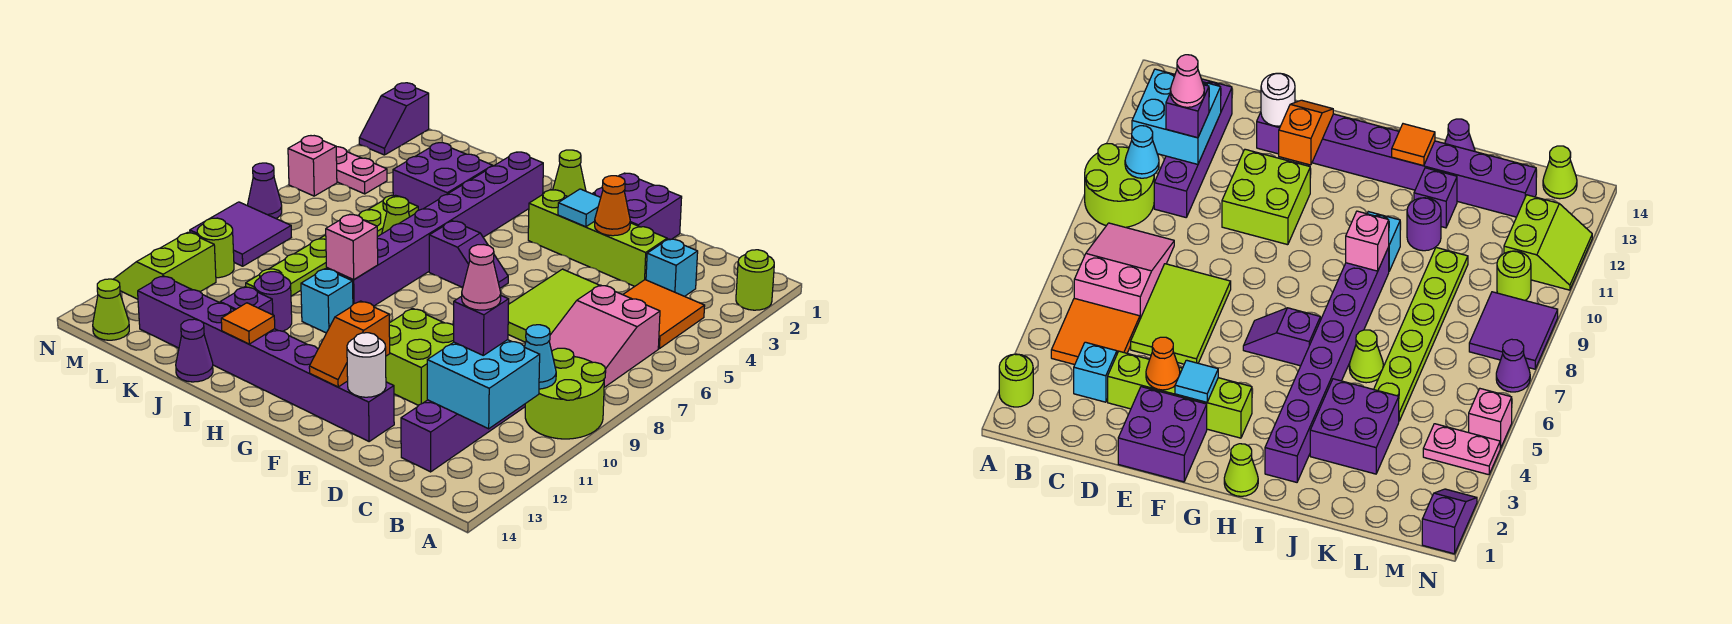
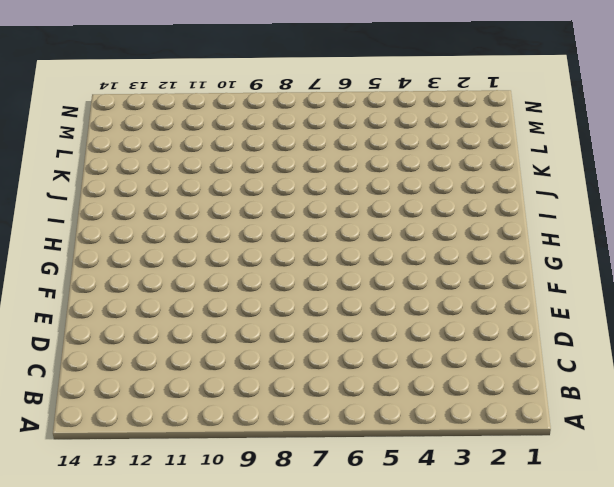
none -> lime 1x1 round brick [736,250,774,310]
none -> lime 2x2 round brick [525,348,606,439]
none -> orange 2x2 tile [623,280,705,349]
none -> pink 2x3 slope [549,285,660,387]

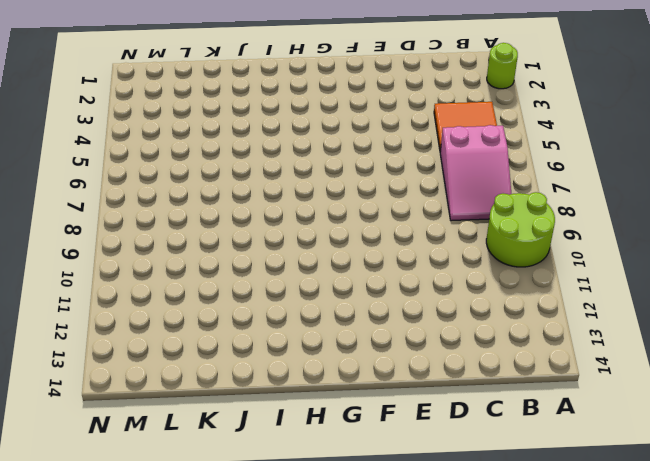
none -> cyan 1x1 brick [646,239,698,296]
none -> purple 1x4 brick [401,400,525,472]
none -> lime 1x4 brick [528,190,667,286]
none -> lime 2x3 tile [508,269,599,342]

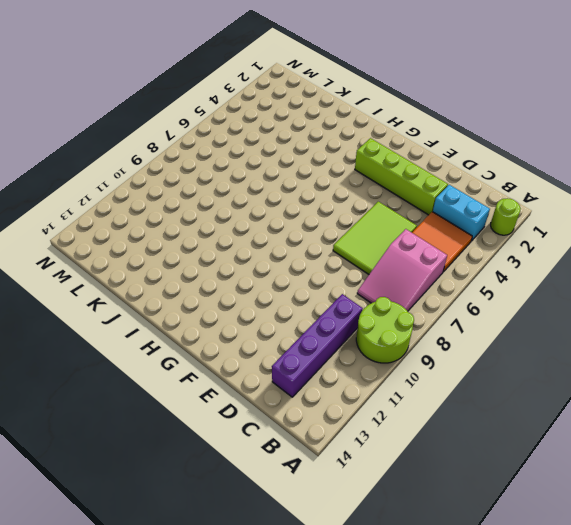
cyan 1x2 brick [433,185,490,241] -> cyan 1x1 brick [646,239,698,296]
none -> purple 2x2 brick [592,173,682,240]
none -> lime 2x2 brick [386,308,454,405]
none -> purple 1x8 brick [138,276,394,442]
none -> purple 1x2 slope [429,221,508,288]

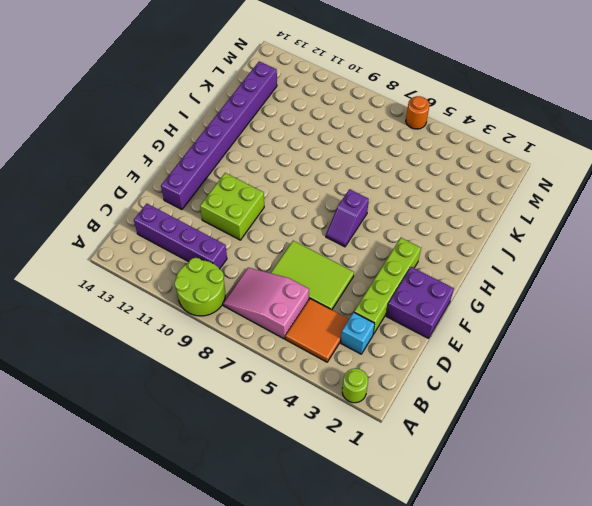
orange 1x1 round brick [406,96,429,129] -> none
none -> lime 1x1 cone [553,150,586,196]
none -> purple 1x8 brick [327,152,543,306]
none -> cyan 1x1 brick [301,269,353,333]
none -> purple 2x2 brick [393,143,493,210]

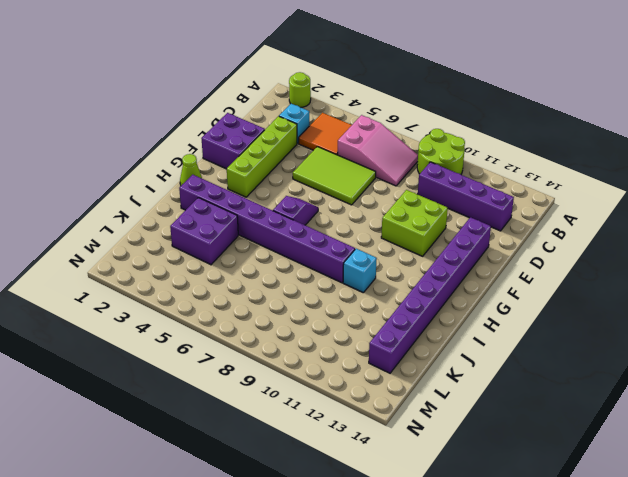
none -> lime 1x1 cone [382,197,410,234]
none -> purple 1x1 round brick [254,272,292,331]
none -> purple 1x1 brick [220,287,273,315]
none -> purple 1x1 cone [176,319,213,382]

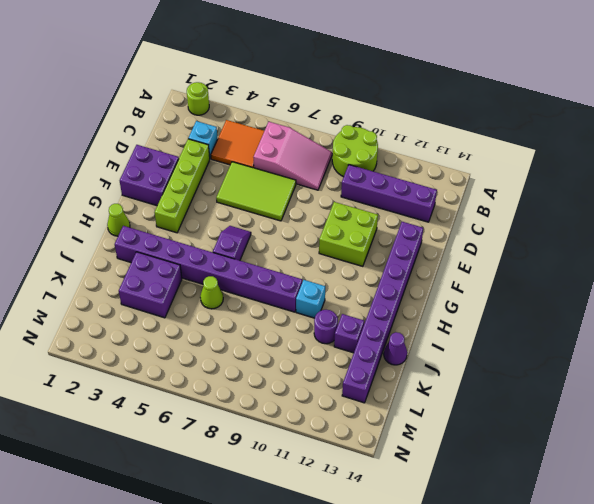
none -> lime 1x6 plate [246,195,418,296]
none -> pink 1x2 plate [336,147,387,194]
none -> purple 2x2 tile [190,202,291,266]
none -> lime 1x1 round brick [197,218,234,278]

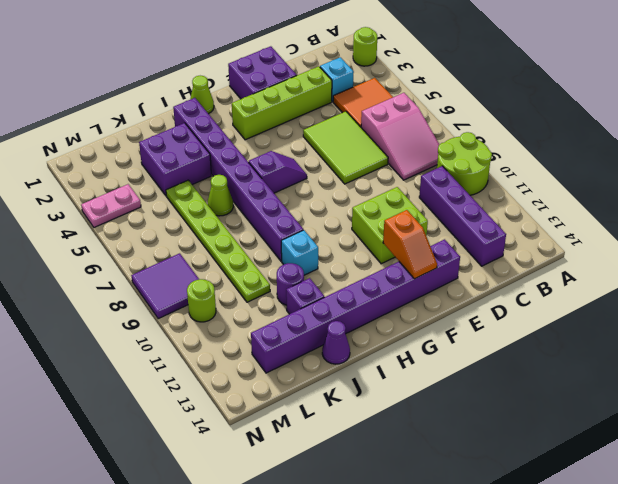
none -> lime 2x2 slope [113,232,216,299]
none -> lime 1x1 cone [93,279,129,340]
none -> purple 1x2 slope [359,83,429,155]
none -> pink 1x1 brick [288,136,337,196]

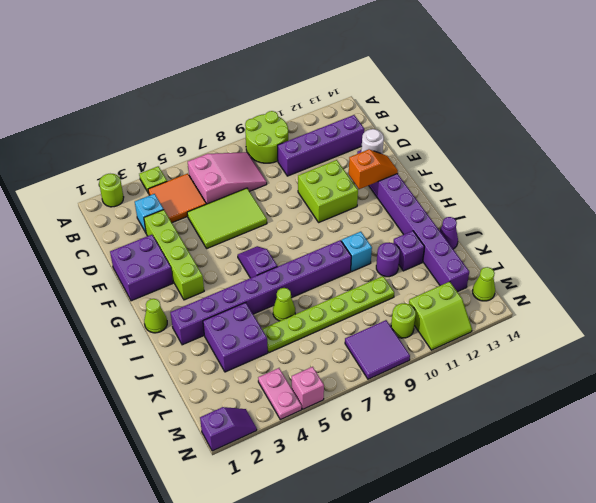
lime 1x1 plate [139,166,167,193] -> none
none -> purple 1x1 cone [247,163,282,218]
none -> cyan 1x1 cone [525,325,556,389]
none -> cyan 2x2 brick [427,340,540,429]
none -> orange 1x1 cone [595,176,630,236]

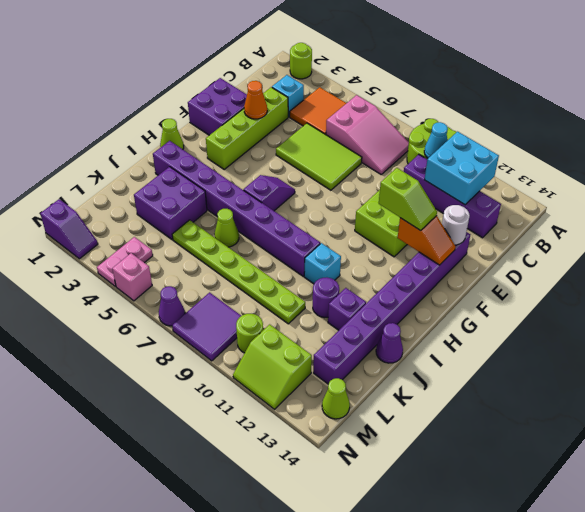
lime 1x2 slope [379,168,437,231] -> none
none -> cyan 1x1 tile [558,189,601,227]
none -> pink 1x1 brick [326,215,378,279]
none -> orange 1x1 tile [221,303,275,344]
none -> purple 1x1 brick [454,296,509,355]

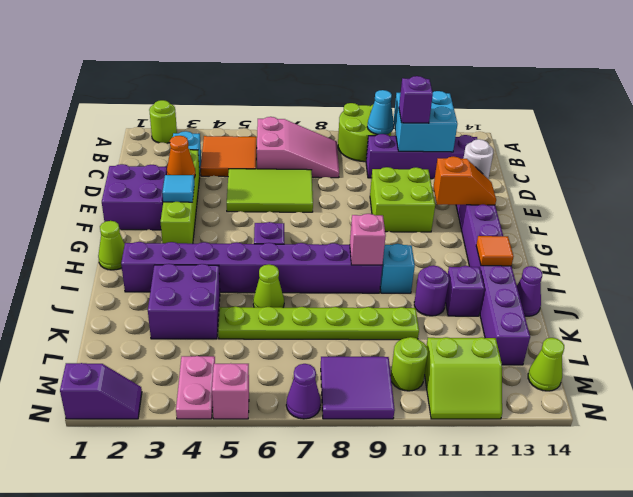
none -> pink 1x1 cone [462,245,501,310]

